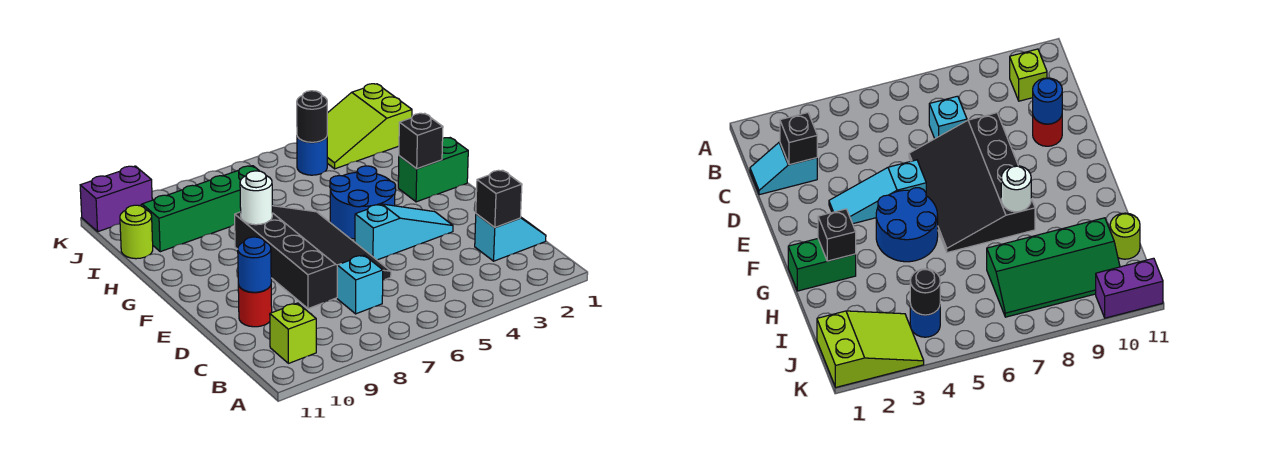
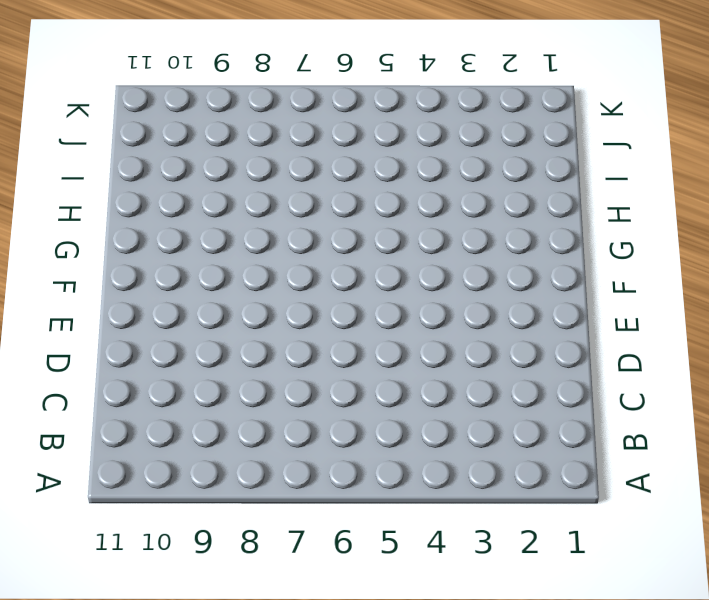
none -> lime 1x1 brick [270,303,316,363]
none -> cyan 1x2 slope [475,214,546,261]
none -> cyan 1x1 brick [337,255,383,314]

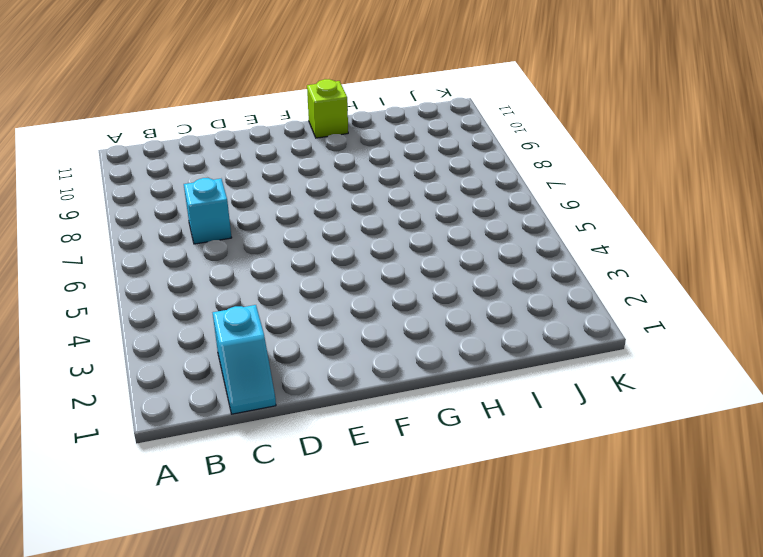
lime 1x1 brick [307,79,348,138] -> lime 1x1 brick moved to [270,303,316,363]
none -> black 3x4 slope [235,206,391,309]
none -> red 1x1 round brick [238,284,272,327]
none -> cyan 1x3 slope [355,204,453,260]

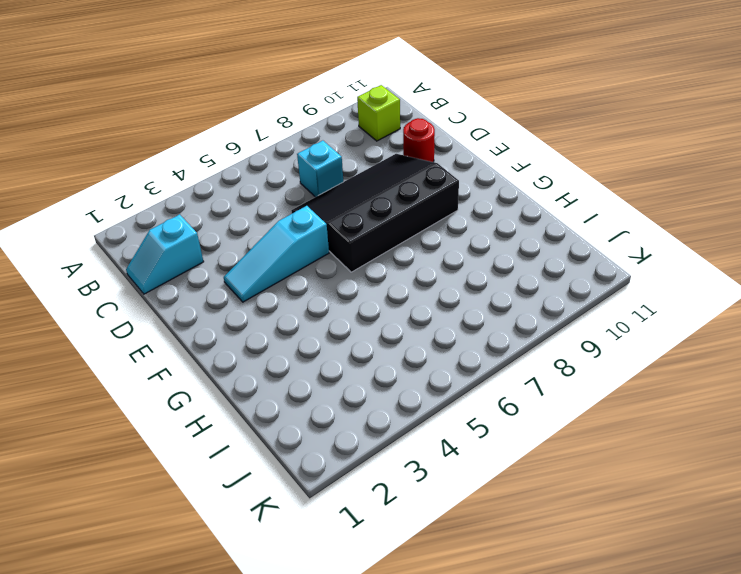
black 3x4 slope [291,154,459,272] -> black 3x4 slope turned to [235,206,391,309]
none -> blue 2x2 round brick [330,166,396,239]
none -> green 1x2 brick [398,138,468,202]
none -> green 2x4 slope [140,166,259,252]

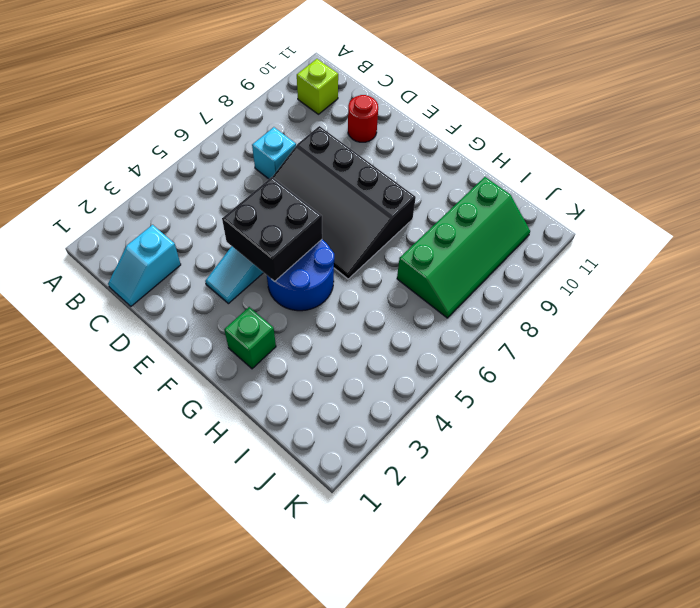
black 2x2 brick [222,177,322,282] -> none
green 1x1 brick [224,307,276,369] -> green 1x2 brick [398,138,468,202]
none -> lime 1x1 round brick [120,205,153,259]
none -> lime 2x3 slope [327,84,412,169]
none -> blue 1x1 round brick [297,137,327,175]

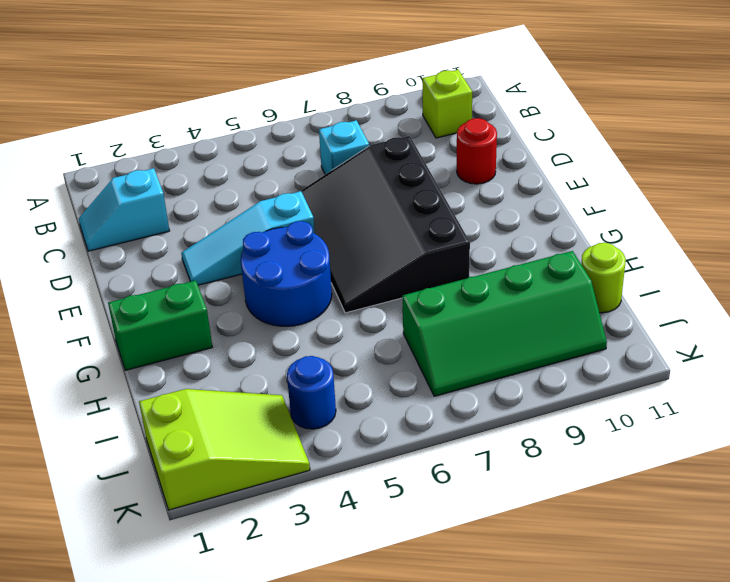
none -> purple 1x2 brick [80,166,152,232]
none -> black 1x1 brick [476,170,522,227]
none -> blue 1x1 round brick [238,237,271,292]

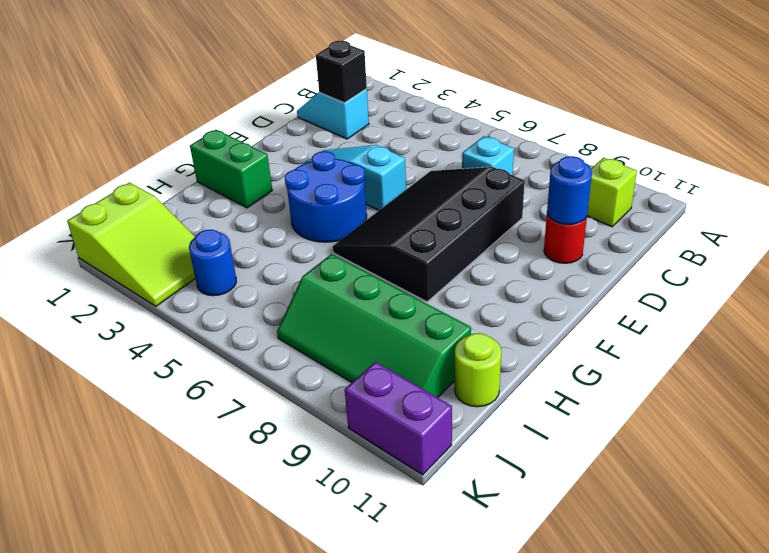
none -> black 1x1 brick [399,113,443,169]
none -> white 1x1 round brick [240,171,272,225]
none -> black 1x1 round brick [297,91,327,142]

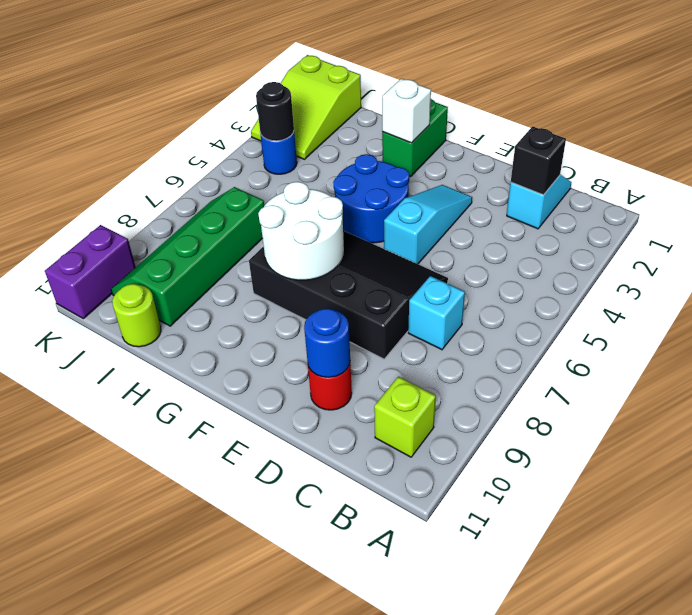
white 2x2 round brick [258,182,344,280] -> white 1x1 round brick [240,171,272,225]
white 1x1 brick [382,79,431,143] -> black 1x1 brick [399,113,443,169]

